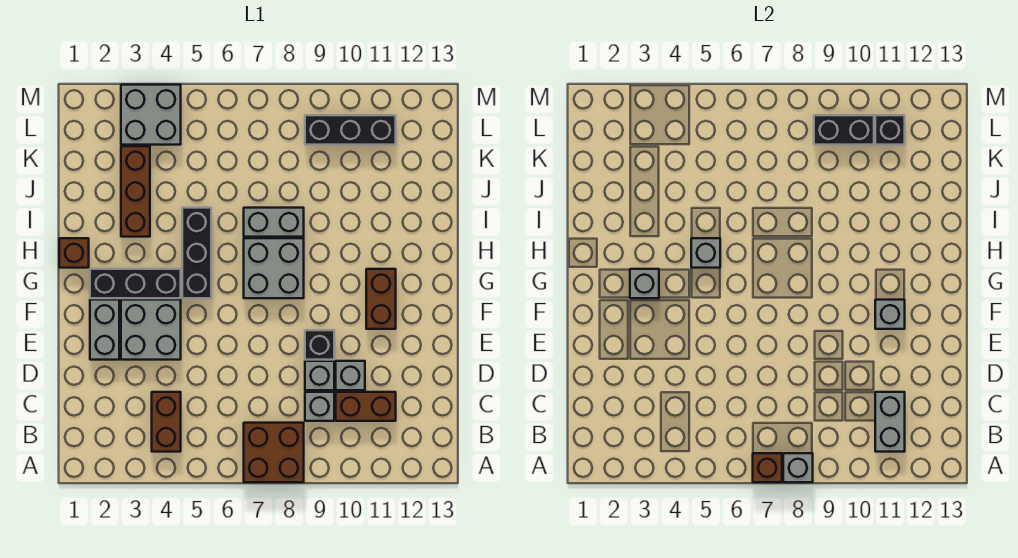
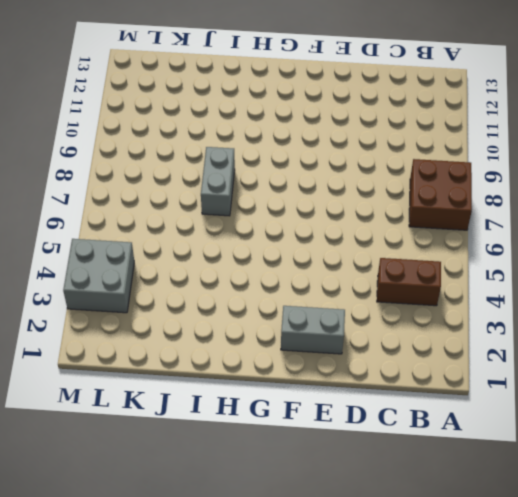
none -> grey 1x1 brick [305,392,334,421]
none -> brown 1x2 brick [336,392,396,421]
none -> grey 1x1 brick [305,361,334,390]

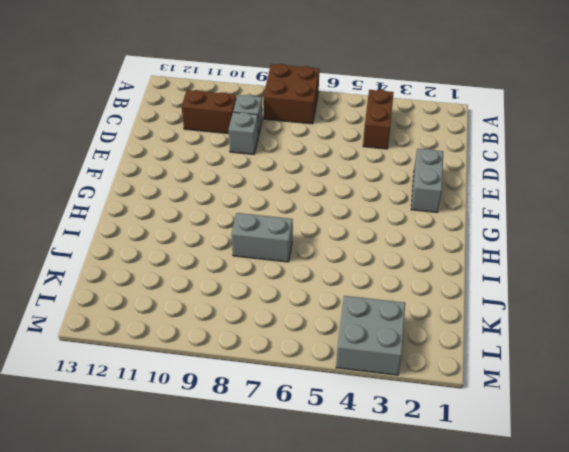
none -> grey 1x1 brick [336,361,365,390]
none -> grey 2x2 brick [121,300,181,360]
none -> black 1x1 brick [305,330,334,360]

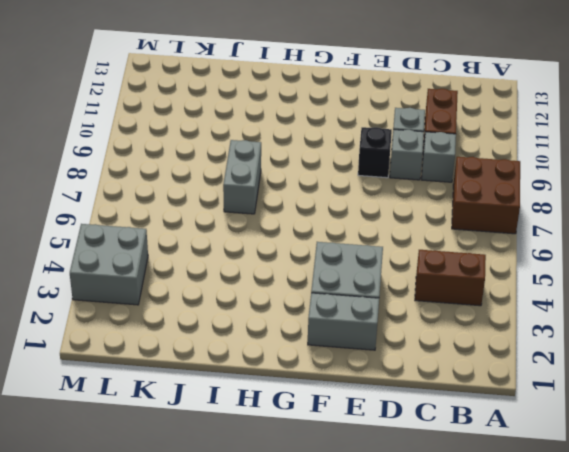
none -> brown 1x2 brick [366,269,396,329]
none -> black 1x3 brick [90,269,181,298]
none -> black 1x3 brick [182,208,211,298]

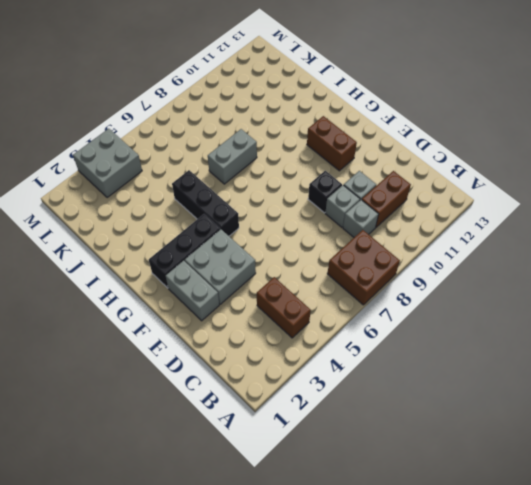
none -> grey 2x2 brick [244,238,304,298]
none -> brown 1x1 brick [59,238,89,268]
none -> brown 1x3 brick [121,146,150,237]

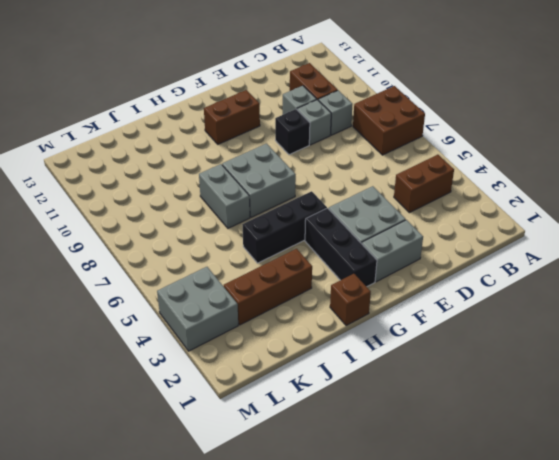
none -> black 1x3 brick [305,115,396,145]
none -> brown 1x1 brick [753,453,782,482]
none -> grey 1x1 brick [783,453,813,482]

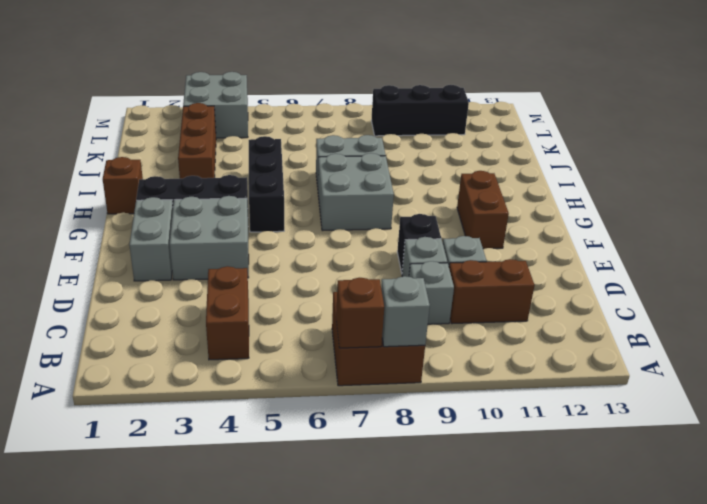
none -> grey 1x2 brick [875,392,905,452]
none -> grey 1x1 brick [875,300,905,329]
none -> grey 1x1 brick [630,269,659,298]

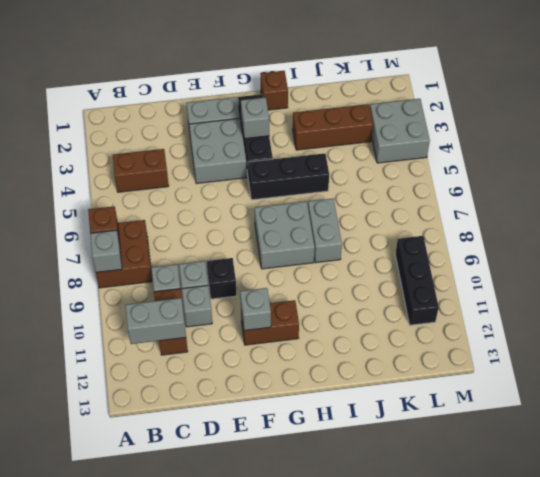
none -> grey 1x1 brick [691,238,720,268]
none -> black 1x2 brick [814,115,874,145]
none -> black 1x1 brick [875,115,905,145]

